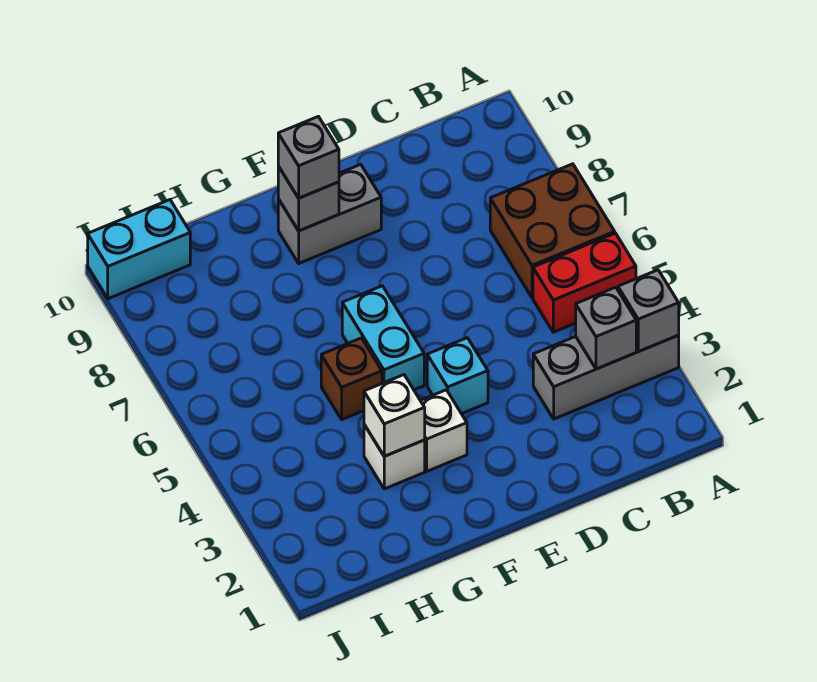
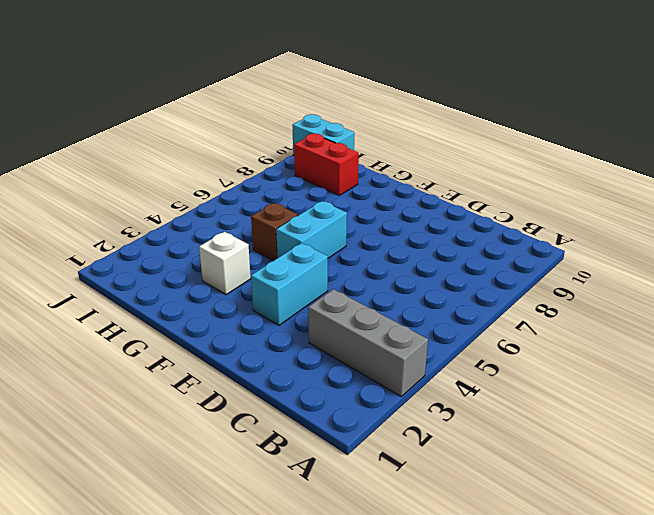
cyan 1x2 brick [251,243,328,325] -> cyan 1x1 brick [427,338,488,414]
red 1x2 brick [294,134,359,195] -> red 1x2 brick moved to [533,233,636,332]
none -> brown 2x2 brick [490,164,615,298]
none -> grey 1x2 brick [278,164,381,263]
none -> white 1x1 brick [420,390,467,471]

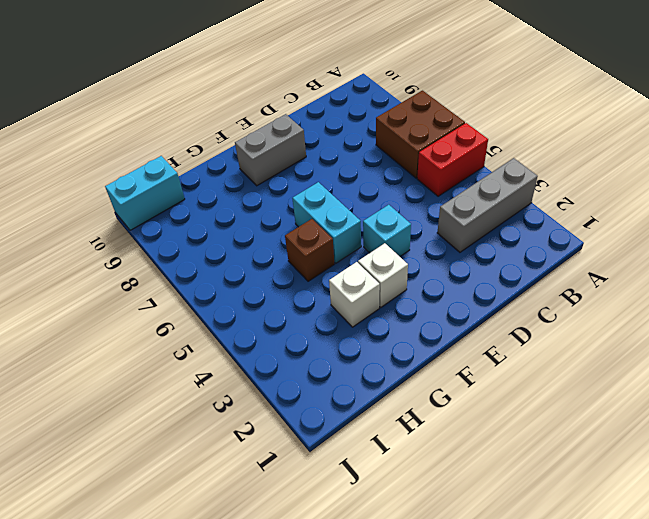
none -> grey 1x1 brick [618,270,679,351]
none -> grey 1x1 brick [576,287,636,369]
none -> grey 1x1 brick [278,166,339,231]

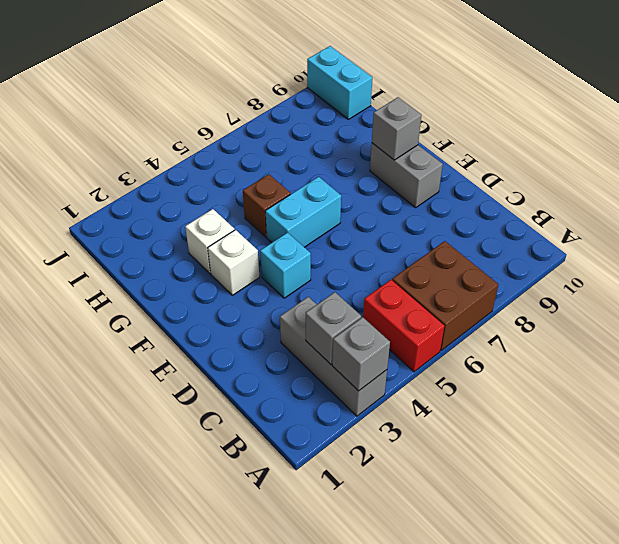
none -> white 1x1 brick [364,375,425,456]
none -> grey 1x1 brick [278,116,339,198]

